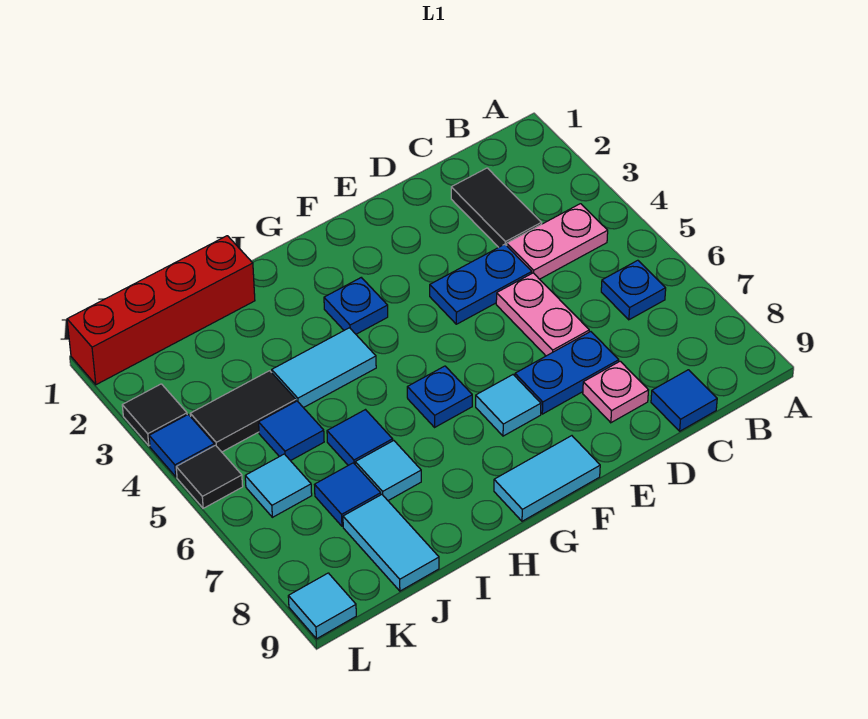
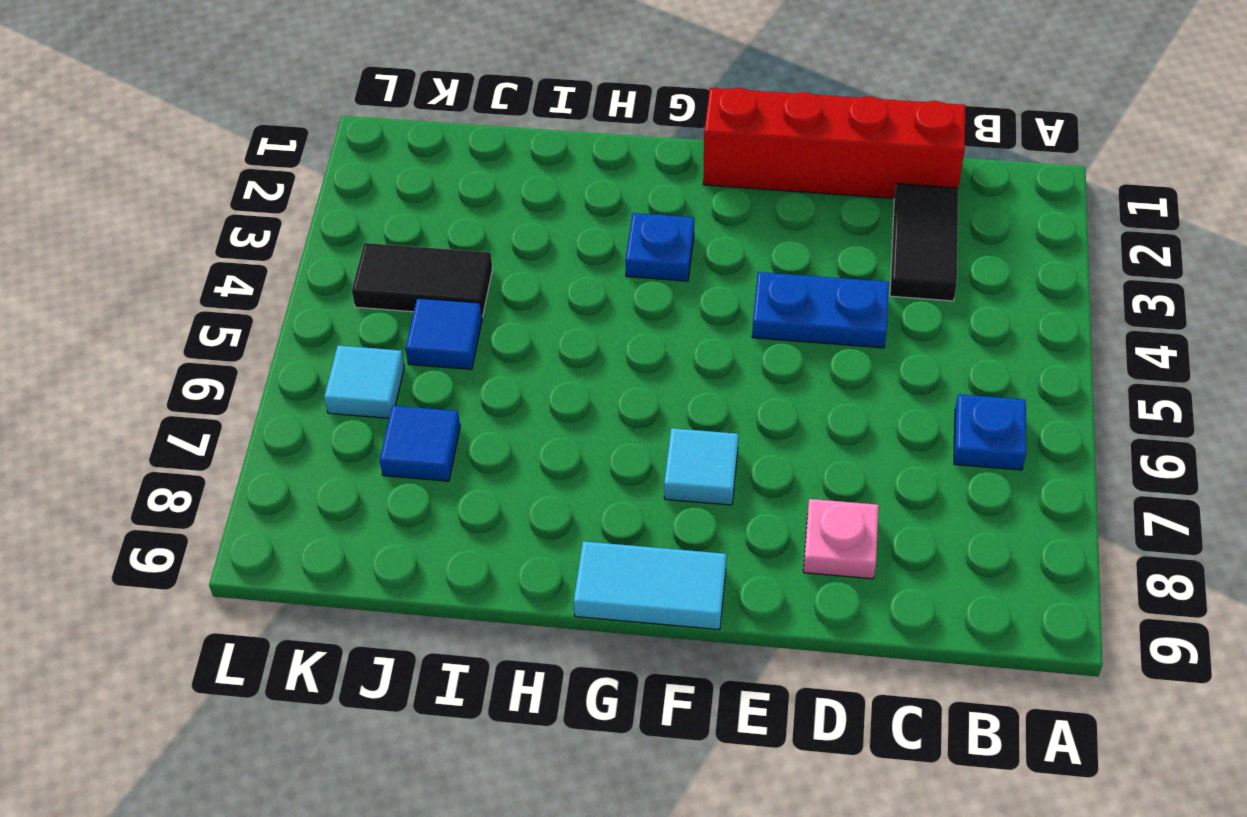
red 1x4 brick [703,88,965,198] -> red 1x4 brick moved to [67,236,255,385]
none -> pink 1x2 plate [507,204,608,279]
none -> blue 1x1 tile [651,370,717,431]
none -> pink 1x2 plate [496,273,589,356]

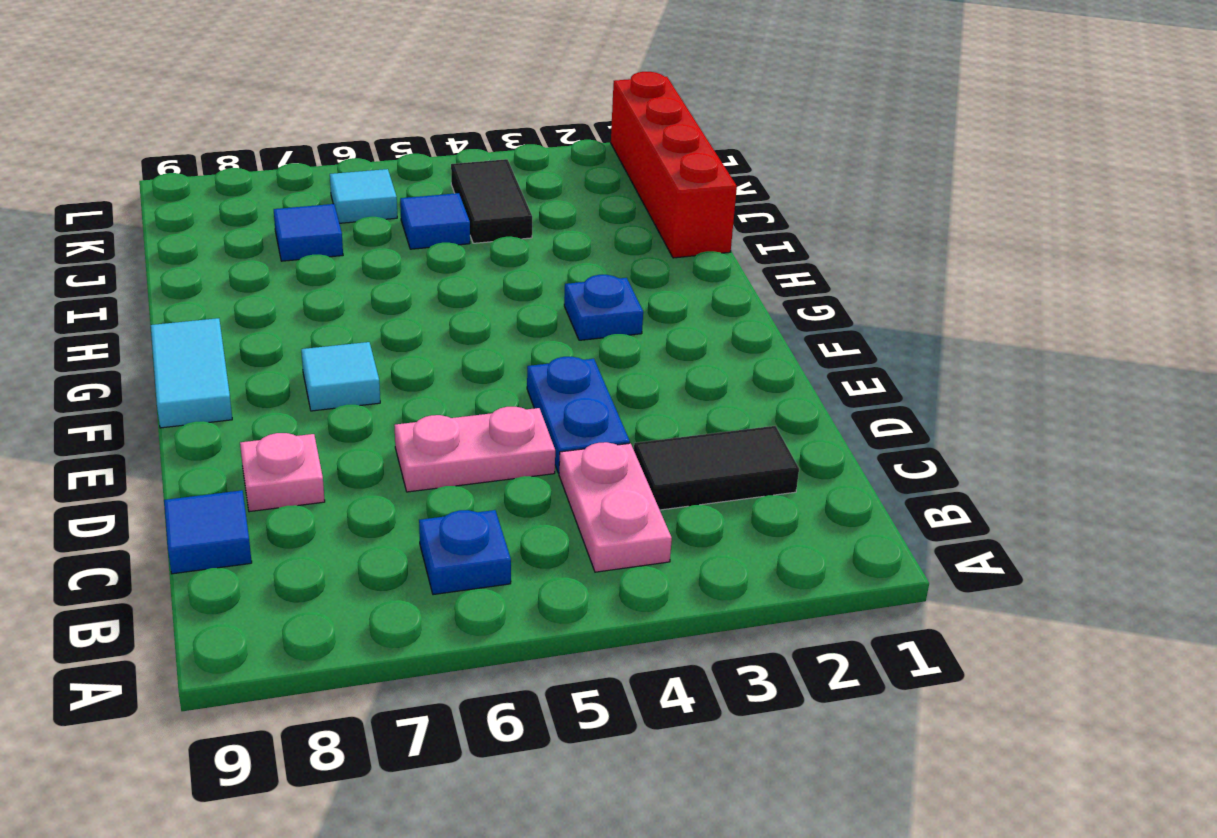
none -> blue 1x2 plate [515,332,619,414]
none -> blue 1x1 plate [407,366,472,427]
none -> cyan 1x2 tile [272,328,376,408]

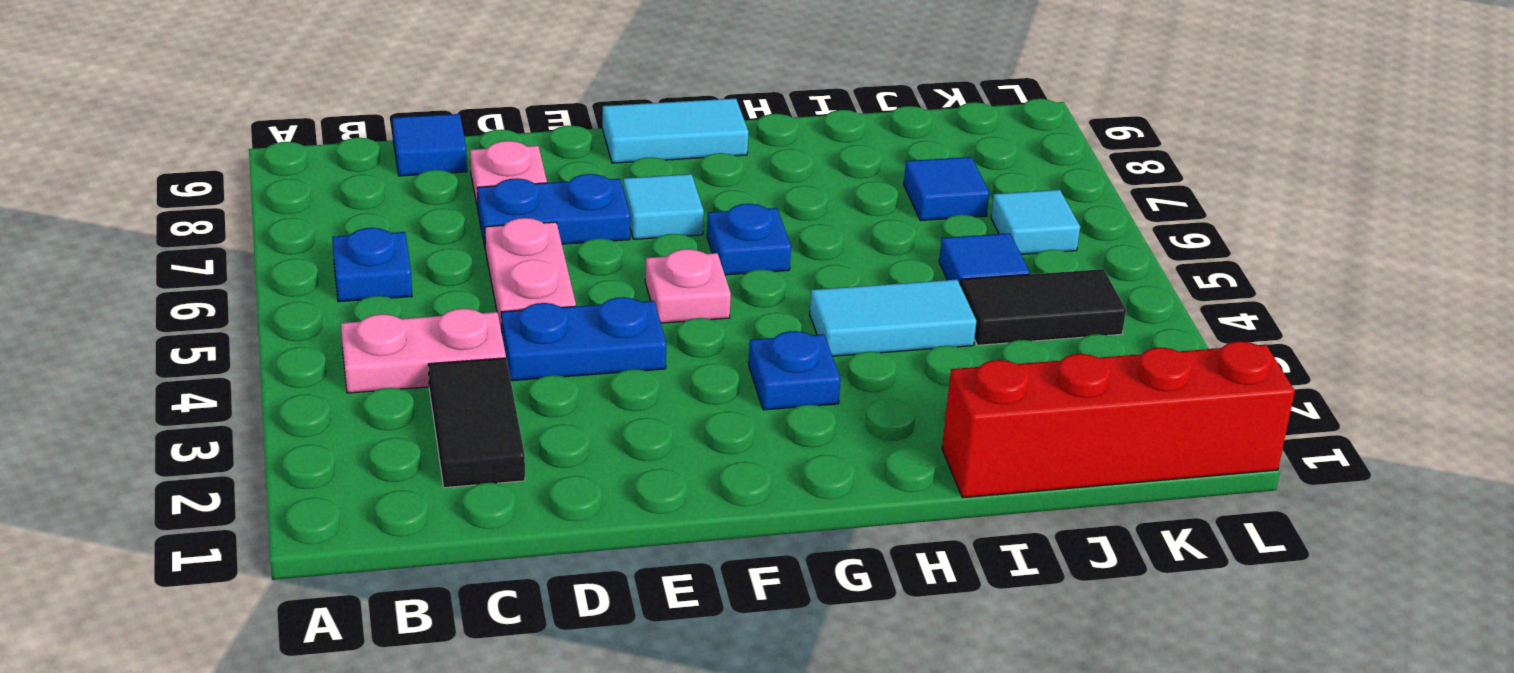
pink 1x1 plate [645,249,731,323] -> none
none -> blue 1x1 tile [327,410,393,465]
none -> cyan 1x1 tile [355,441,421,500]
none -> cyan 1x2 tile [343,495,439,591]

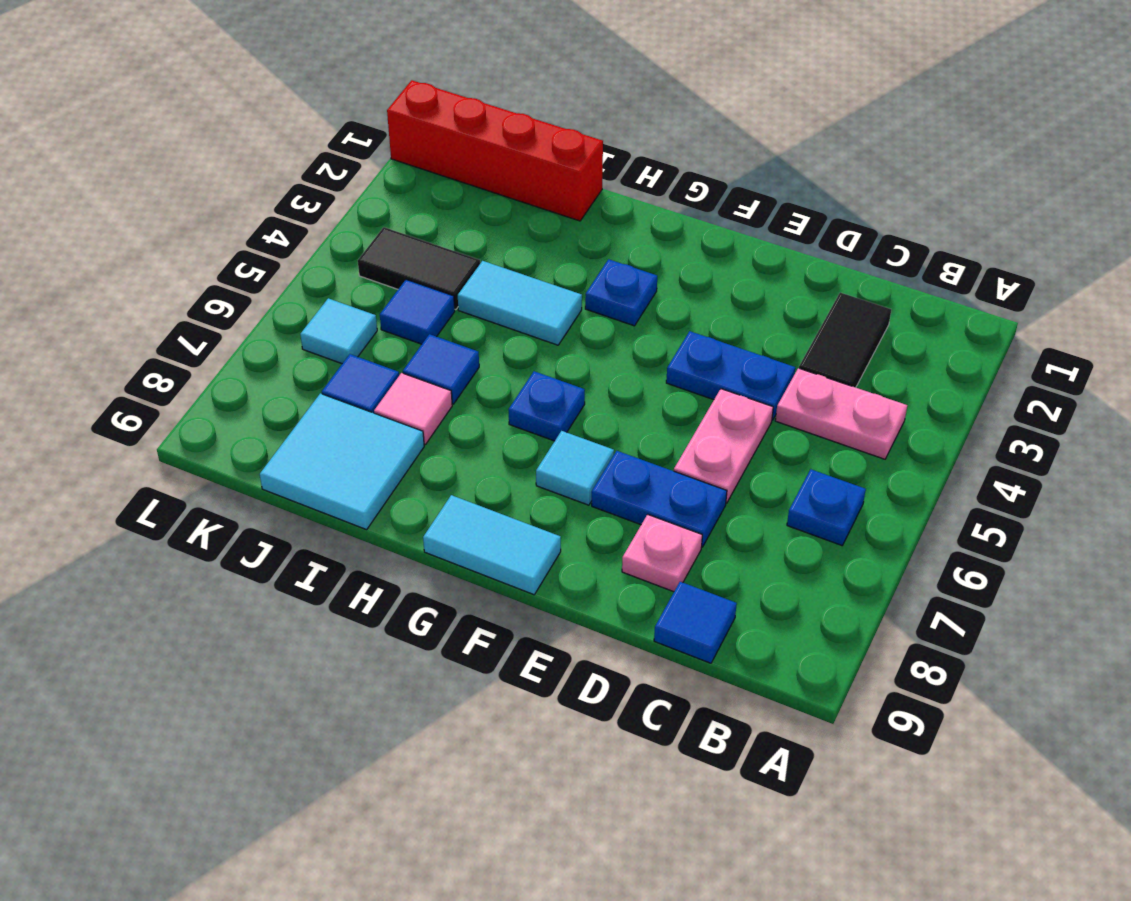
pink 1x1 tile [374,373,452,445] -> cyan 1x1 tile [355,441,421,500]
cyan 2x2 tile [260,393,424,530] -> cyan 1x2 tile [343,495,439,591]
none -> black 1x1 tile [122,384,187,446]
none -> blue 1x1 tile [149,414,214,477]
none -> black 1x1 tile [176,445,243,508]

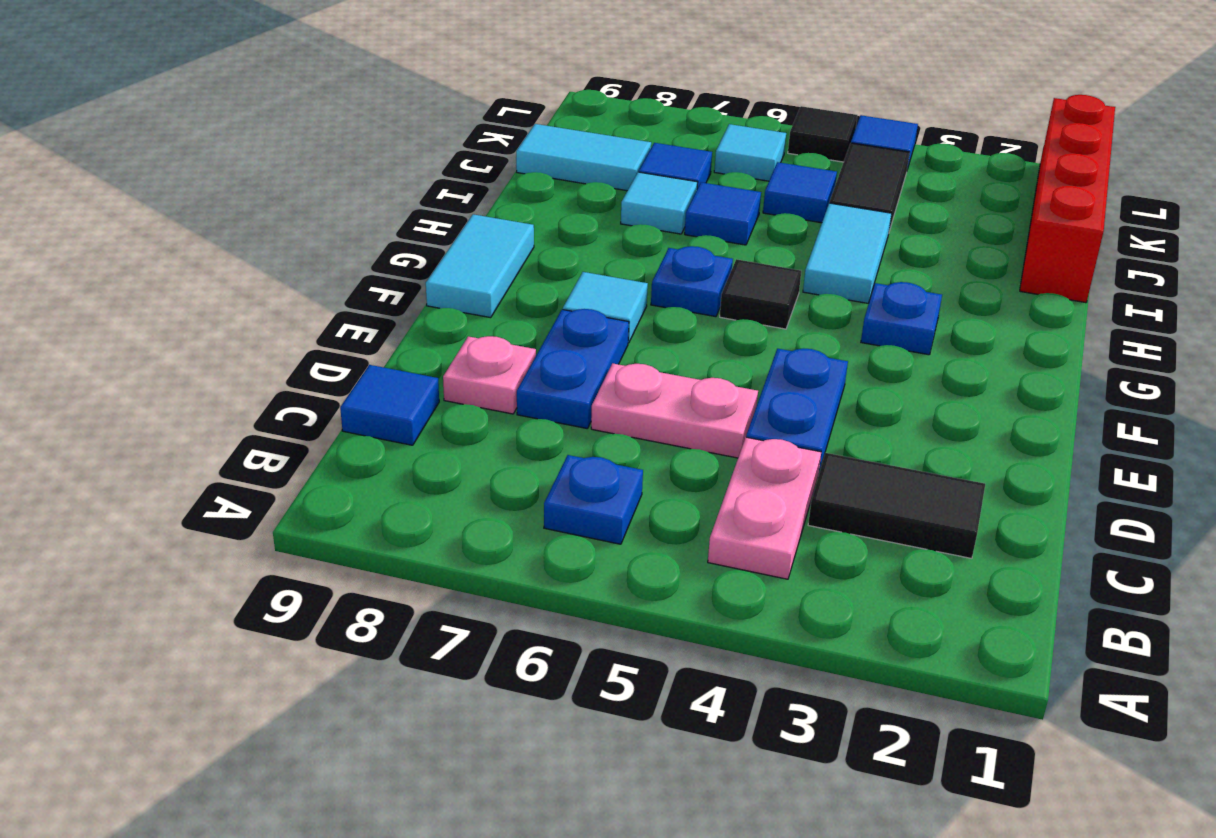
black 1x1 tile [720,259,801,329] -> black 1x1 tile moved to [122,384,187,446]
none -> cyan 1x1 tile [288,573,356,639]

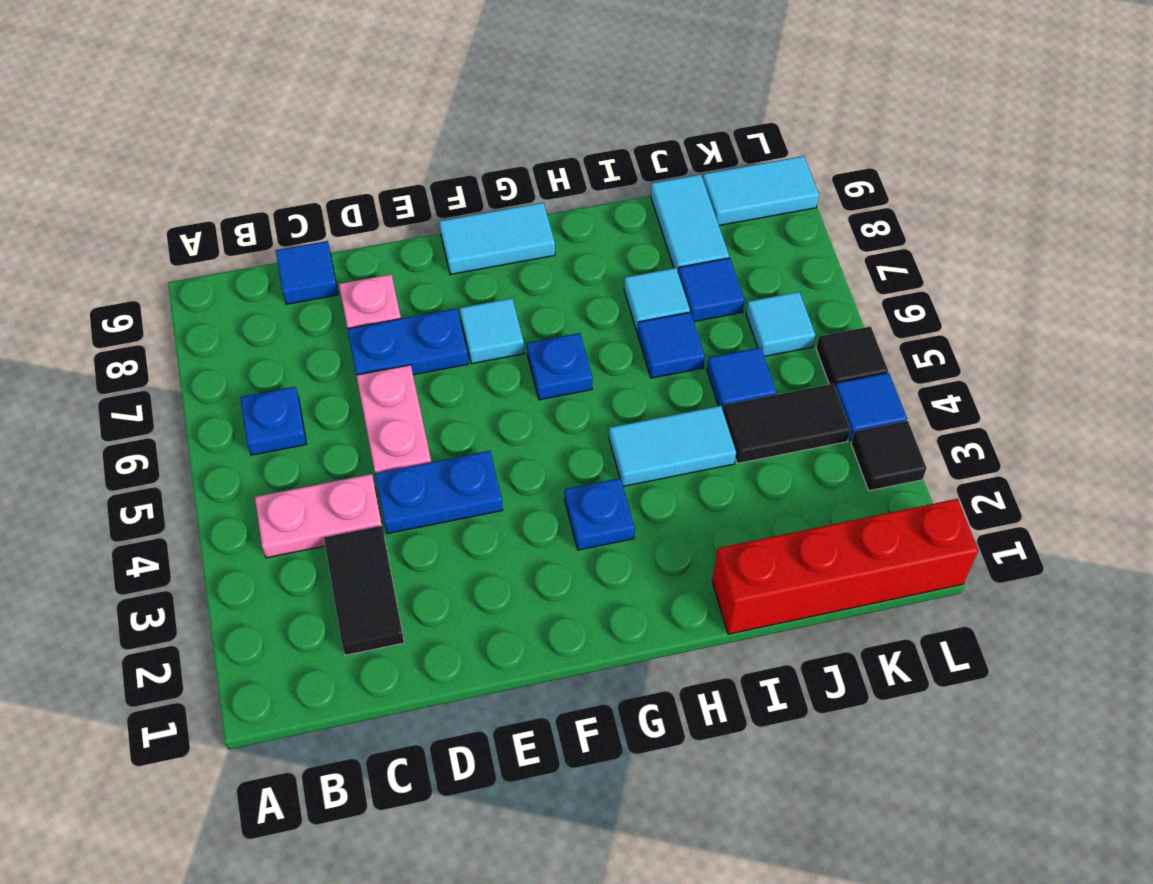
cyan 1x2 tile [703,156,819,226] -> cyan 1x1 tile [288,573,356,639]

